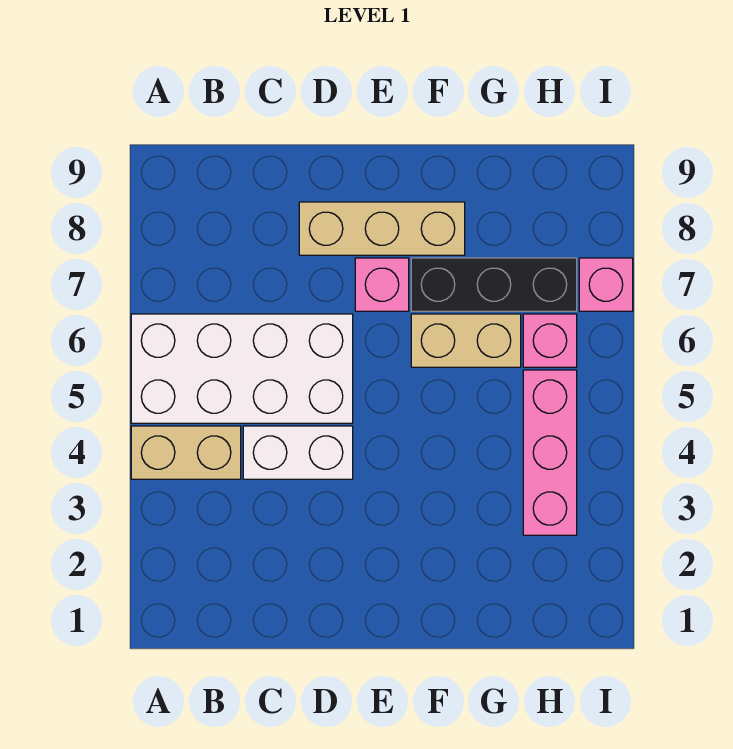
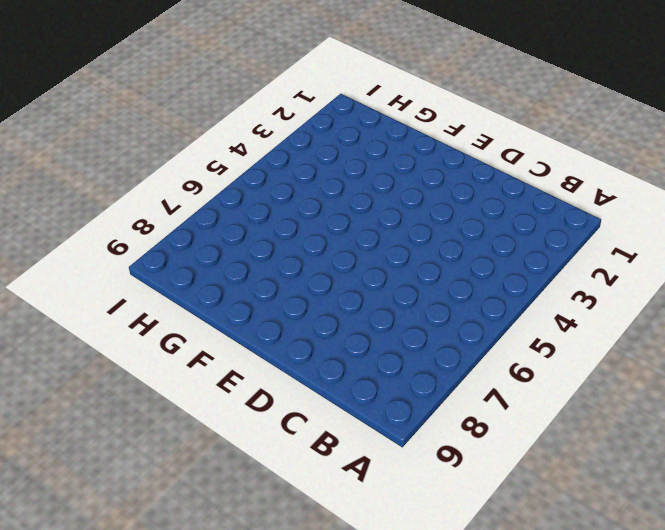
none -> tan 1x2 brick [131,426,241,479]
none -> white 2x4 brick [131,314,353,423]

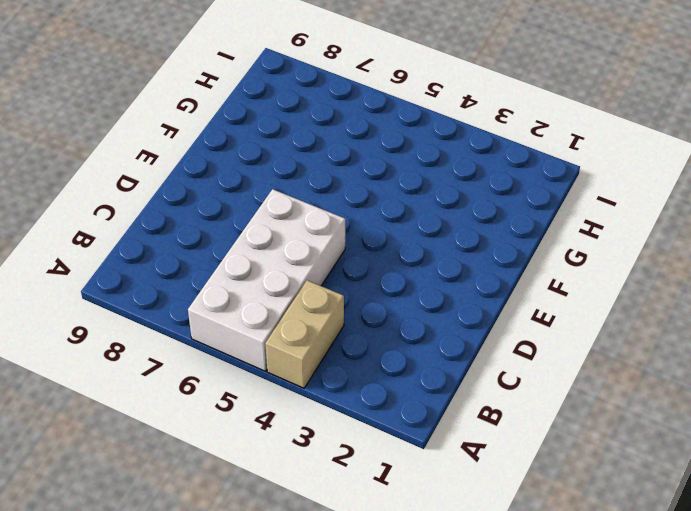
none -> white 1x2 brick [243,426,353,479]
none -> tan 1x3 brick [299,202,465,255]

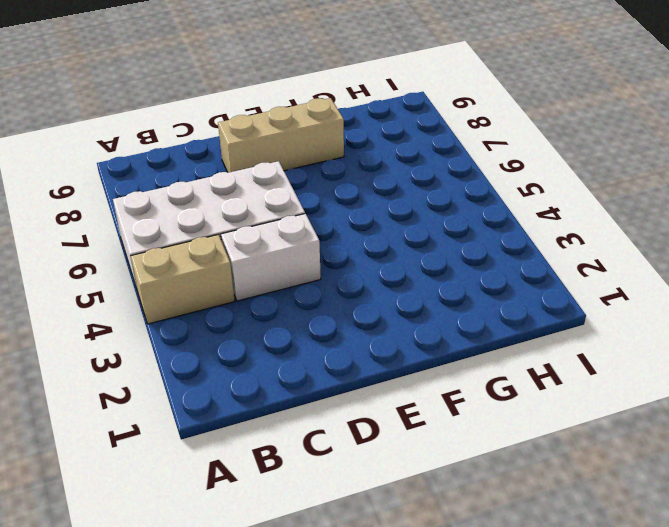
none -> pink 1x1 brick [355,258,409,311]
none -> tan 1x2 brick [411,314,521,367]

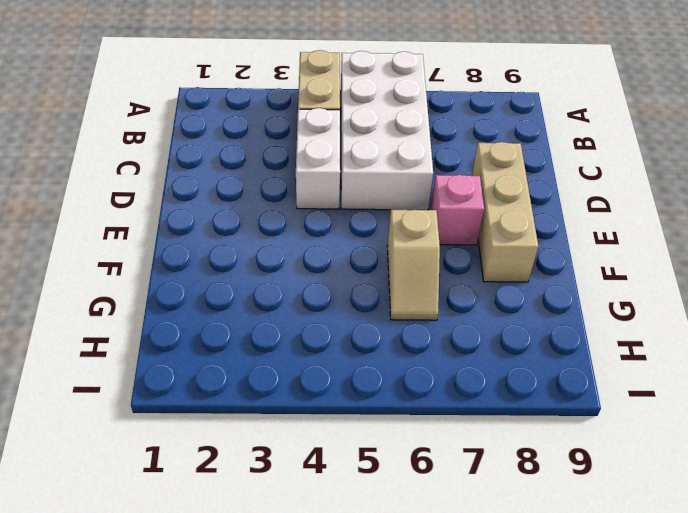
tan 1x2 slope [387,210,440,320] -> tan 1x2 brick [411,314,521,367]
none -> black 1x3 brick [411,258,577,311]
none -> pink 1x3 brick [523,370,577,535]

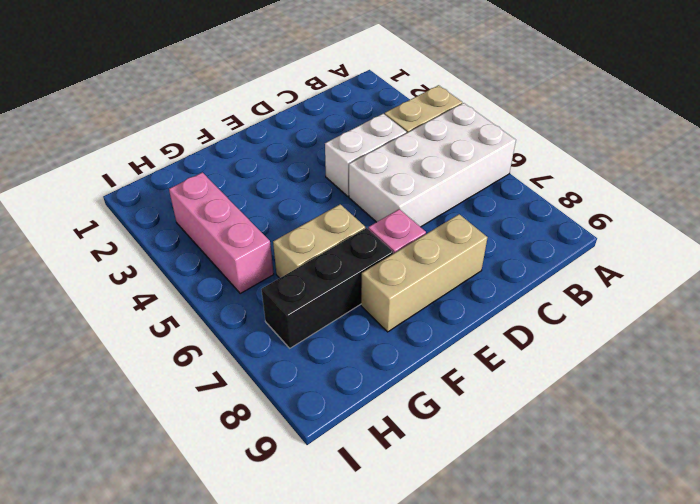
none -> pink 1x1 brick [523,314,577,367]
none -> pink 1x1 brick [579,258,633,311]

